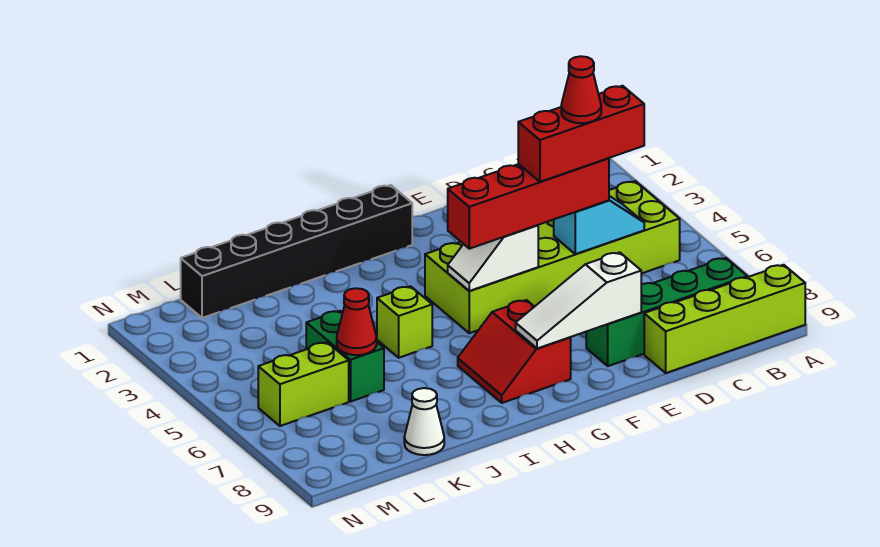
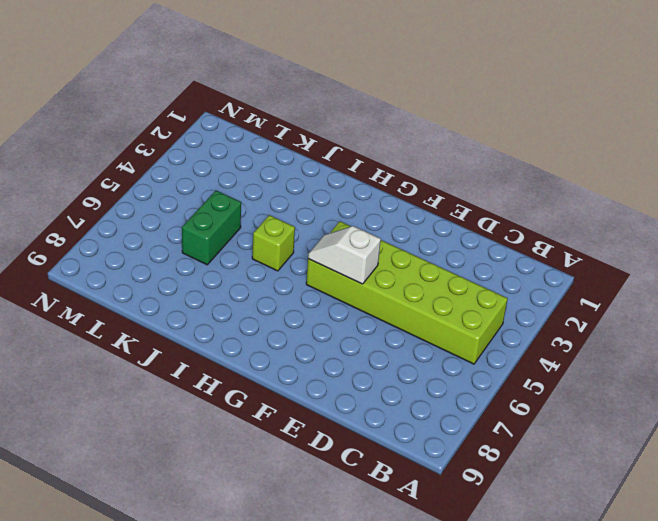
none -> lime 1x4 brick [644,265,805,373]
none -> green 1x4 brick [586,258,747,366]
none -> black 1x6 brick [181,185,412,318]

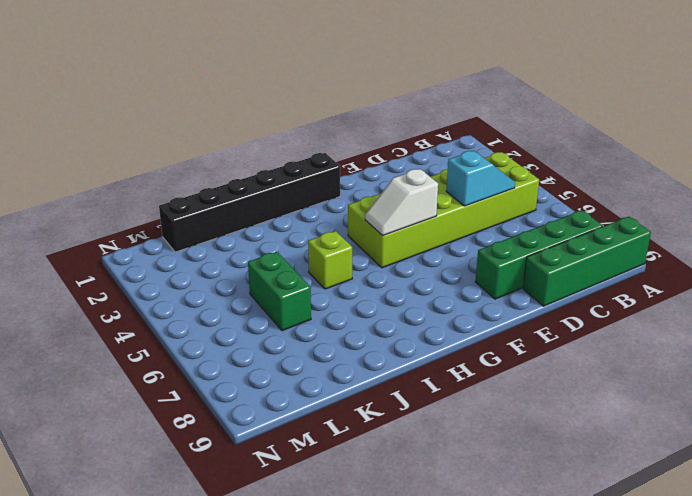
green 1x4 brick [523,217,651,306] -> lime 1x4 brick [644,265,805,373]
none -> red 2x2 slope [458,300,571,403]
none -> white 1x1 cone [404,388,444,455]
none -> lime 1x2 brick [258,342,349,426]

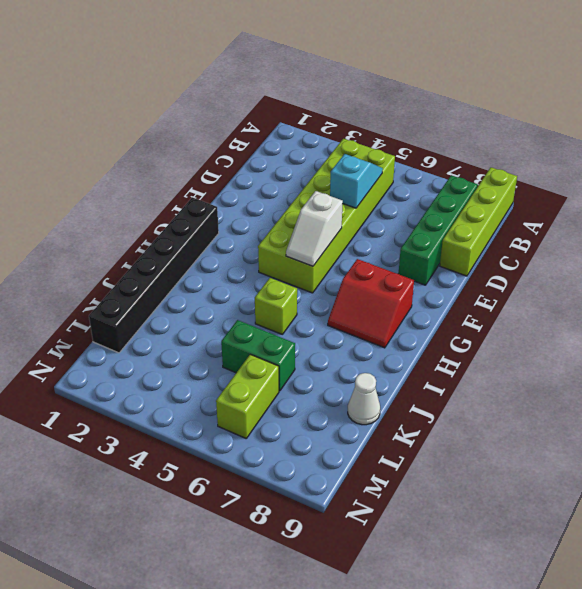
none -> white 1x3 slope [516,252,641,348]
none -> red 1x1 cone [337,288,377,355]
none -> red 1x4 brick [448,158,609,249]

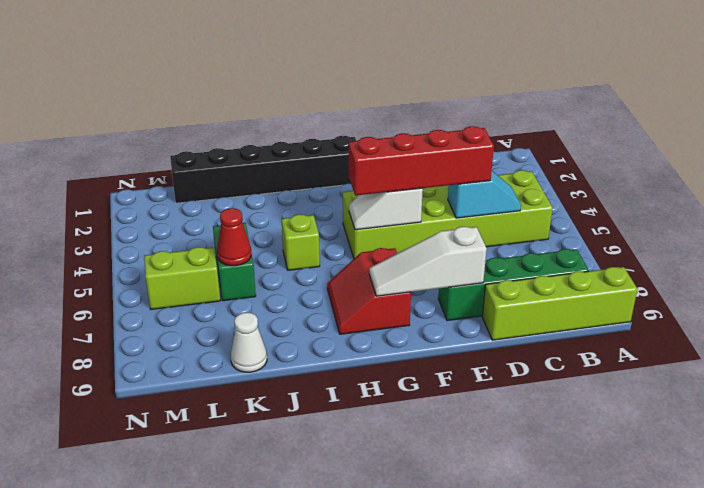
none -> red 1x3 brick [518,86,644,182]
none -> red 1x1 cone [561,56,601,123]

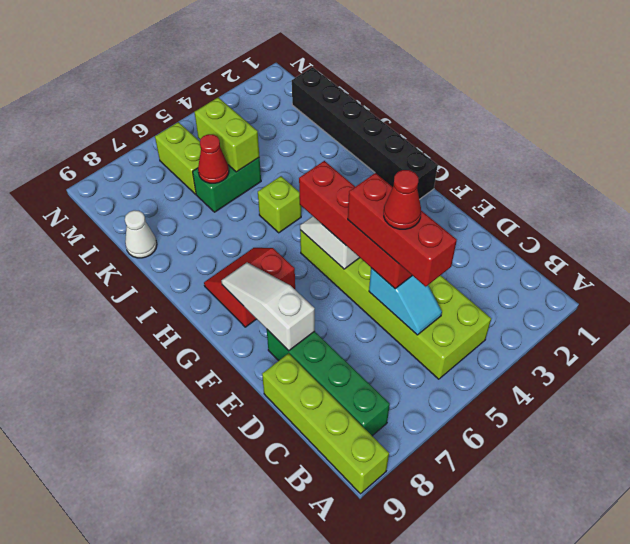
lime 1x2 brick [194,97,259,172] -> none

